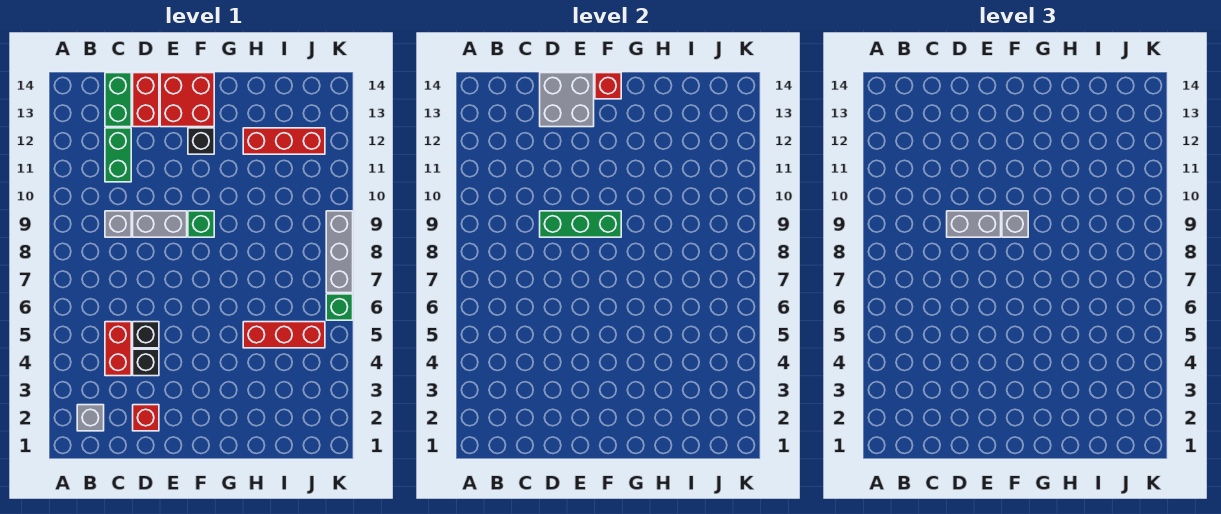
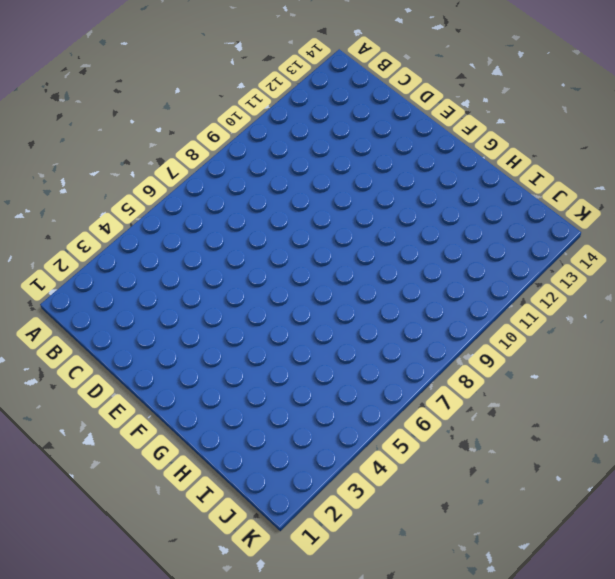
none -> grey 1x1 brick [77,405,104,431]
none -> red 1x2 brick [105,322,131,376]
none -> grey 1x1 brick [105,211,131,237]

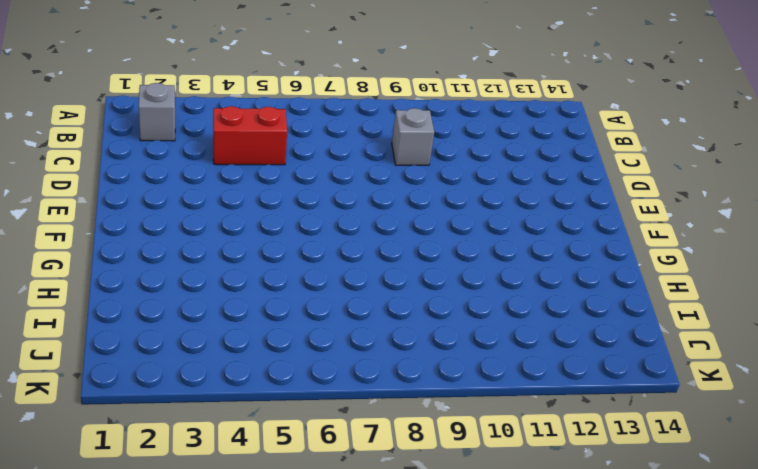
none -> green 1x2 brick [105,128,131,182]
none -> green 1x2 brick [105,73,131,127]
none -> red 1x1 brick [133,405,159,431]

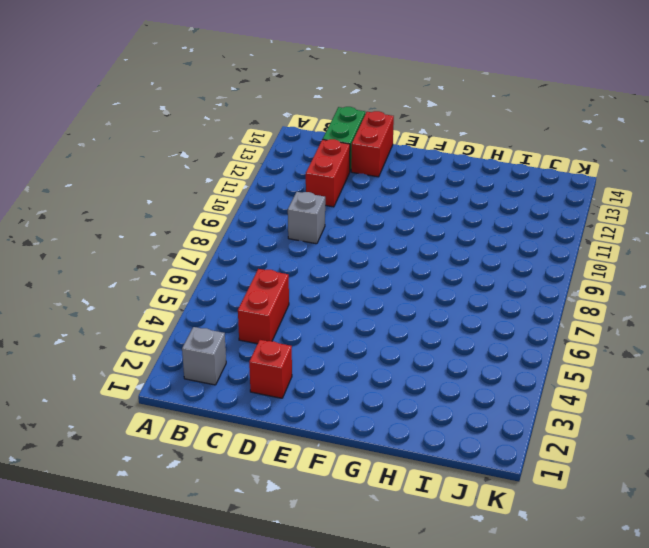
red 1x2 brick [306,139,350,207] -> green 1x2 brick [105,128,131,182]
none -> black 1x1 brick [133,349,159,376]
none -> black 1x1 brick [133,322,159,348]
none -> grey 1x2 brick [133,211,187,237]

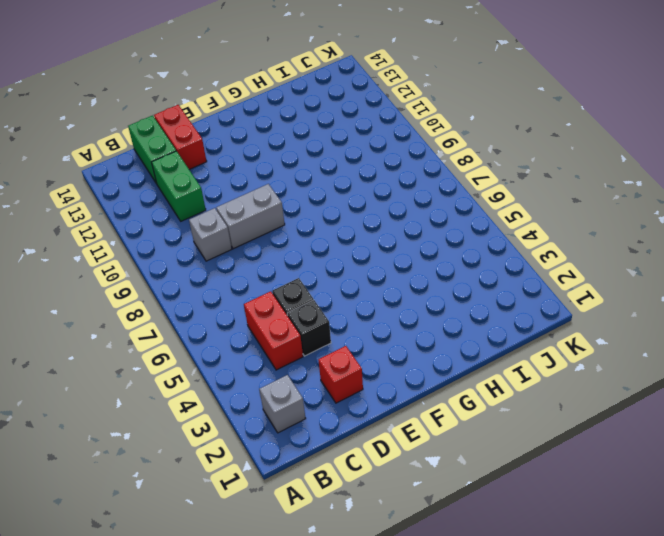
none -> red 2x2 brick [160,73,214,127]
none -> green 1x1 brick [188,211,214,237]
none -> black 1x1 brick [188,128,214,154]

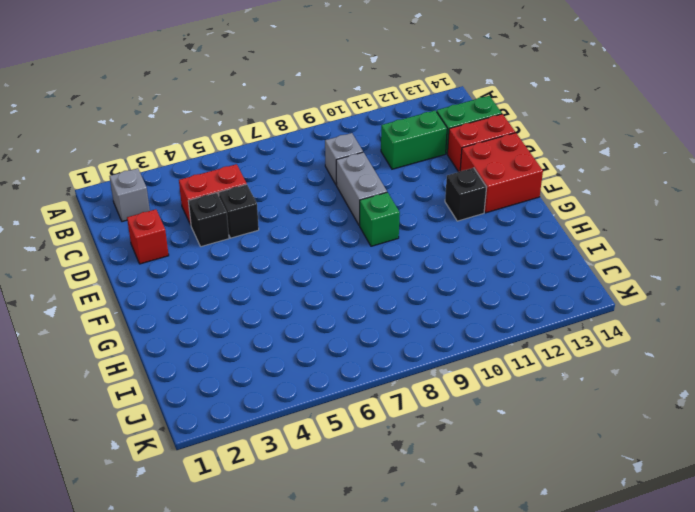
none -> red 1x3 brick [243,322,325,348]
none -> red 1x3 brick [243,128,325,154]
none -> green 1x1 brick [326,294,353,320]

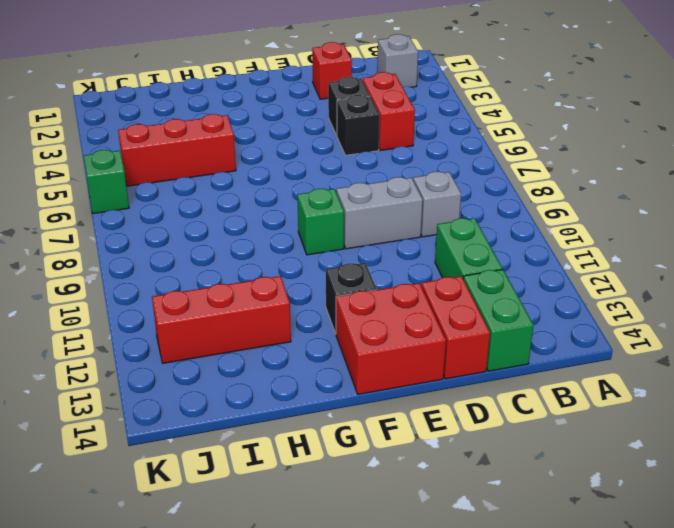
none -> grey 1x3 brick [326,211,353,293]
none -> green 1x3 brick [540,211,621,237]
none -> grey 2x2 brick [540,73,594,127]

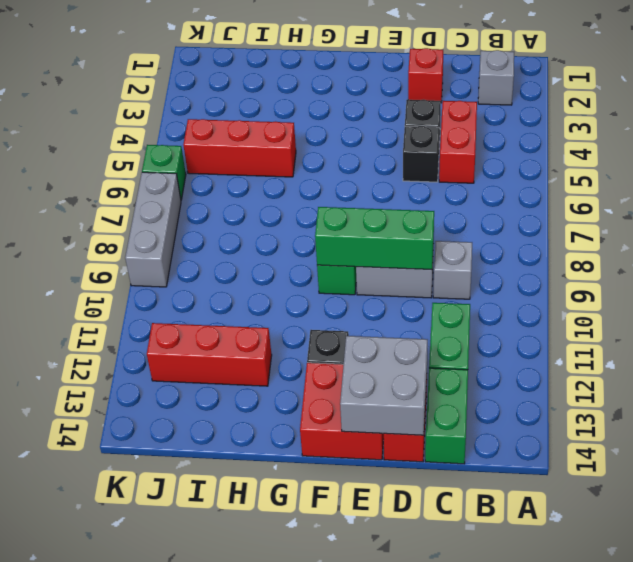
none -> red 1x1 brick [595,73,621,99]
none -> grey 1x2 brick [947,211,1001,237]
none -> grey 1x1 brick [1002,211,1028,237]

